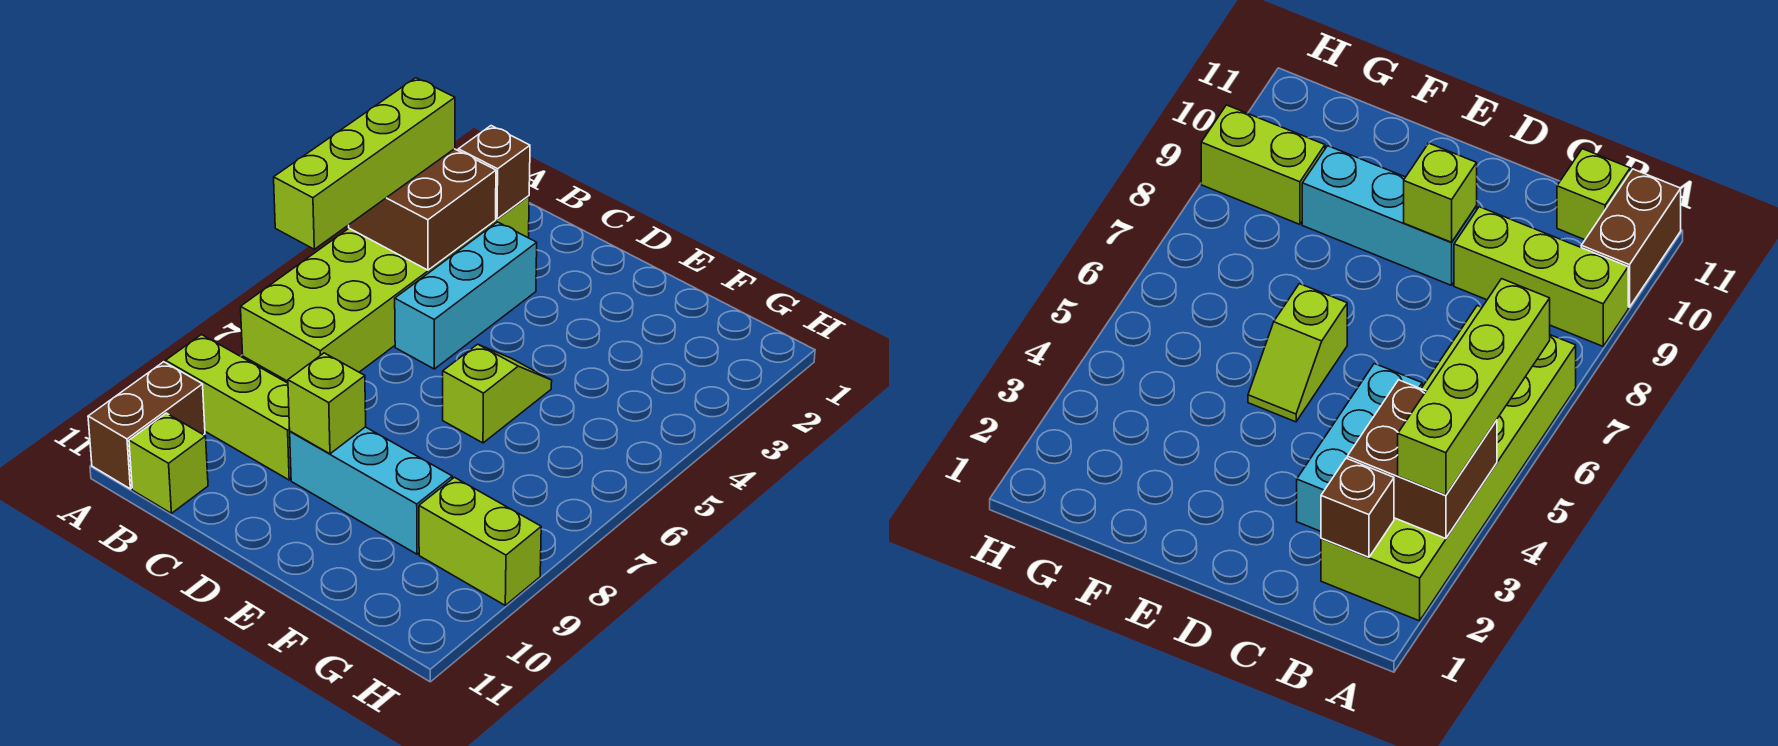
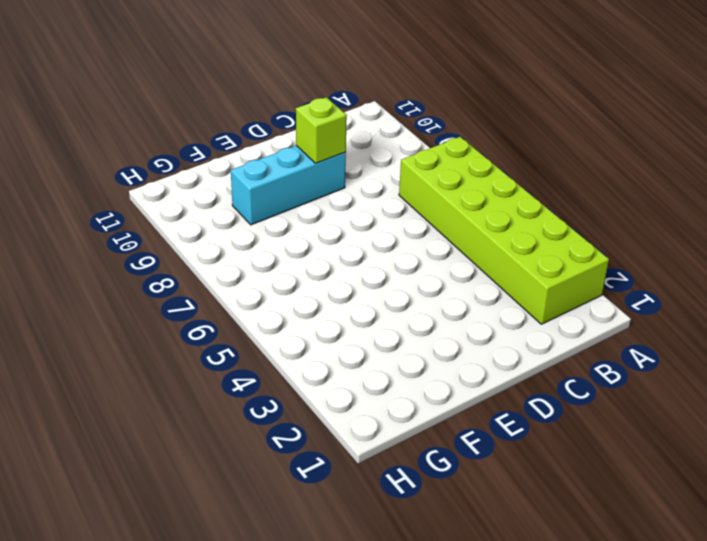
none -> lime 1x3 brick [166,335,291,480]
none -> brown 1x2 brick [88,362,205,489]
none -> lime 1x1 brick [129,413,208,513]

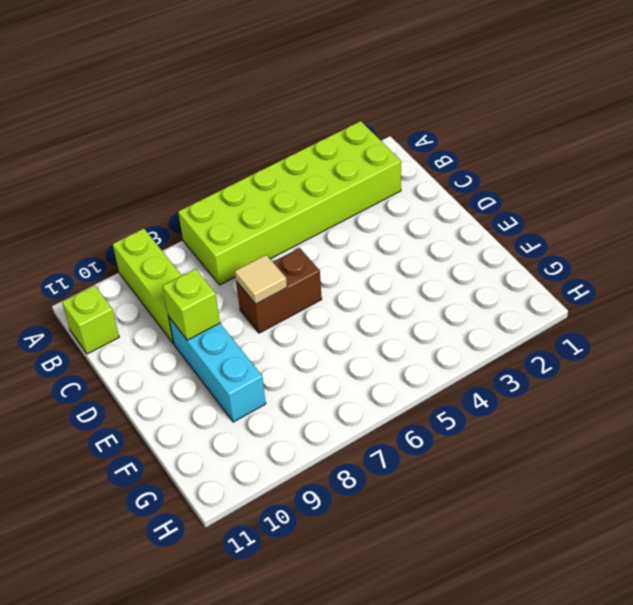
brown 1x2 brick [236,248,322,333] -> brown 1x2 brick moved to [88,362,205,489]
tan 1x1 tile [235,255,287,304] -> none
none -> cyan 1x3 brick [395,222,537,369]
none -> lime 1x2 slope [443,344,552,443]
none -> lime 1x2 brick [419,477,541,605]

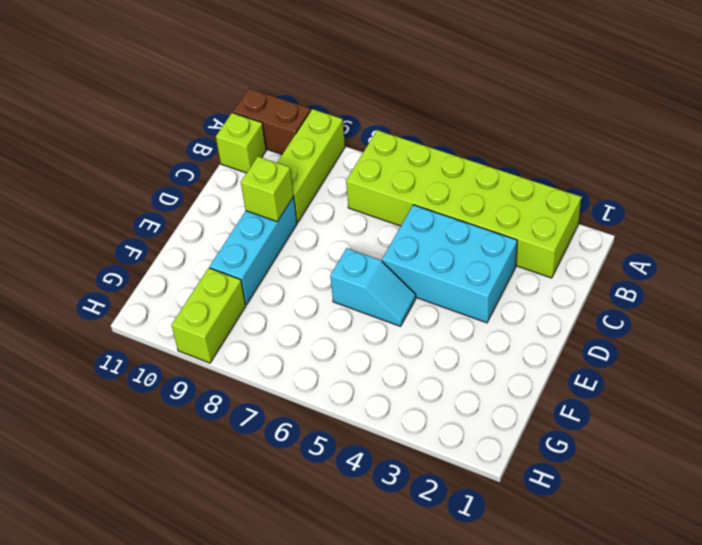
cyan 2x3 brick [382,205,517,323] -> cyan 1x3 brick [395,222,537,369]
cyan 1x2 slope [330,248,416,326] -> lime 1x2 slope [443,344,552,443]
none -> brown 2x2 brick [349,149,496,270]
none -> brown 1x1 brick [458,126,530,219]
none -> lime 1x4 brick [274,78,455,249]

